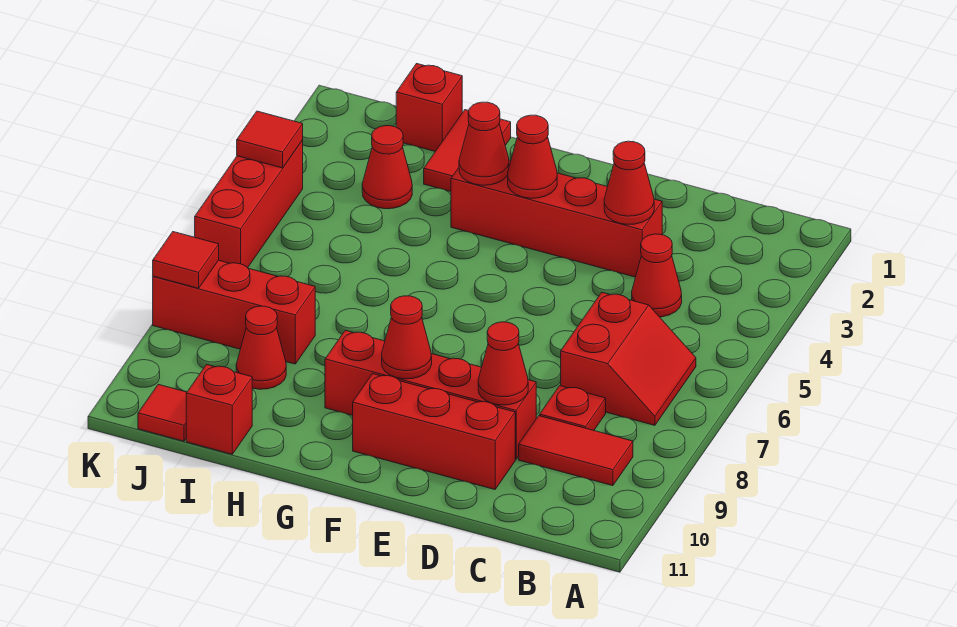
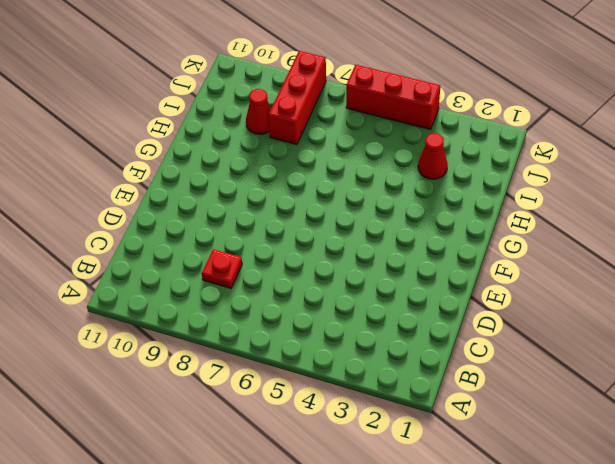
none -> red 2x2 slope [561,293,696,425]
none -> red 1x2 tile [519,416,633,486]
none -> red 1x1 cone [632,234,682,317]

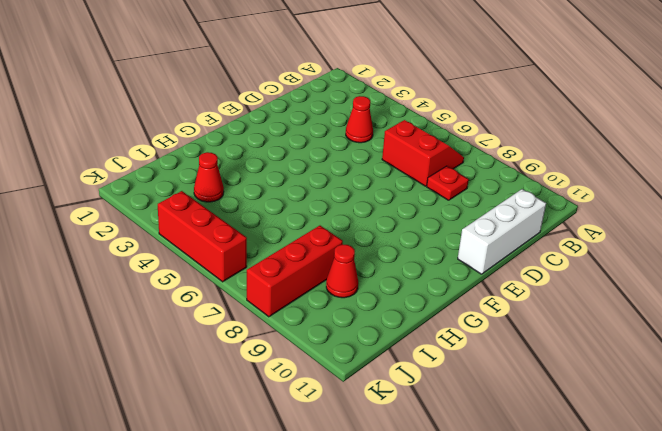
white 1x3 brick [458,189,546,274] -> none
none -> red 1x2 tile [519,416,633,486]
none -> red 1x4 brick [451,160,662,277]
none -> red 1x4 brick [325,330,536,459]

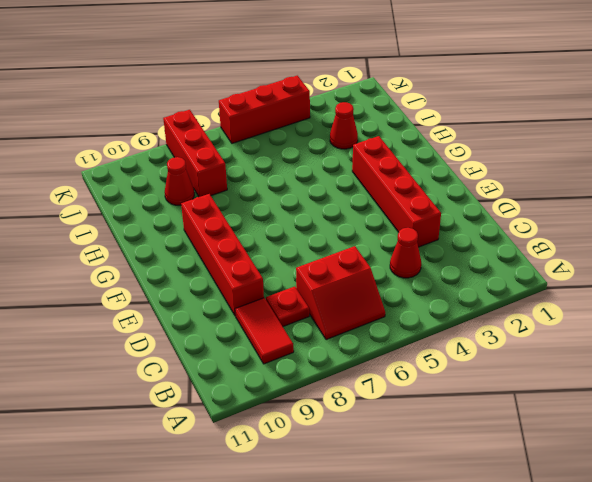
none -> red 1x3 brick [353,374,515,490]
none -> red 1x2 tile [424,110,511,191]
none -> red 1x1 brick [396,64,462,151]

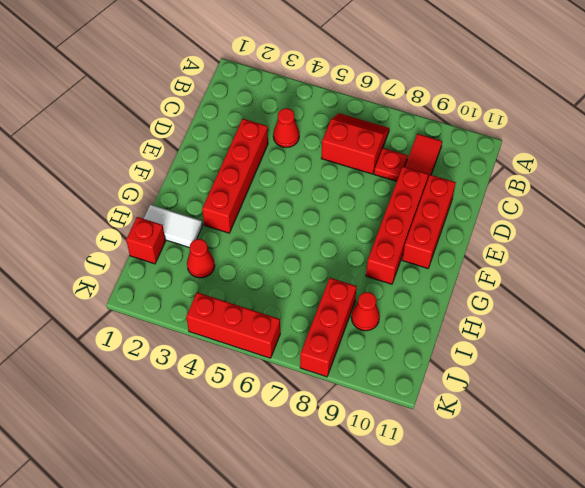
white 1x2 tile [144,205,202,248] -> red 1x2 tile [424,110,511,191]
none -> red 1x1 brick [186,364,252,454]
none -> red 1x1 tile [138,384,187,441]
none -> red 1x1 cone [604,141,654,224]

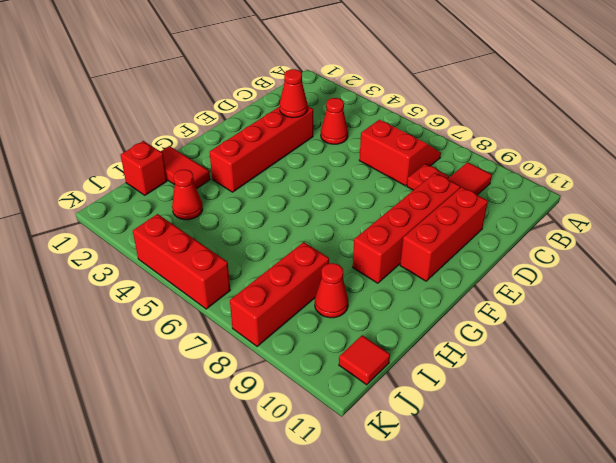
none -> red 1x1 brick [186,364,252,454]
none -> red 1x1 cone [478,322,528,405]
none -> red 1x1 cone [508,115,557,198]

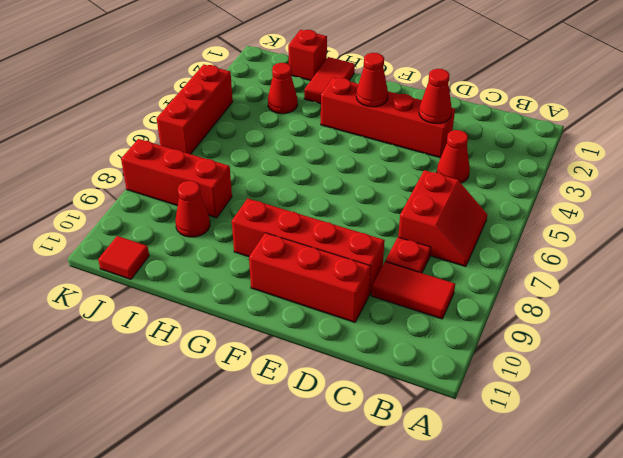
none -> red 1x1 brick [186,364,252,454]
none -> red 1x1 cone [478,322,528,405]
none -> red 1x1 cone [382,296,432,379]

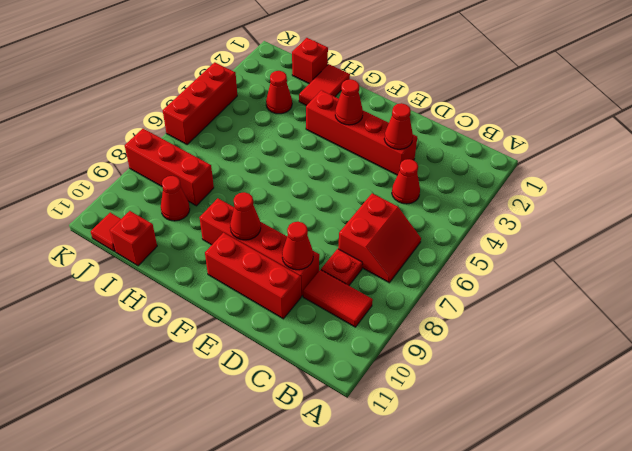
none -> red 1x1 cone [459,102,509,185]
none -> red 1x1 tile [237,111,303,168]
none -> red 1x1 tile [153,232,219,288]

